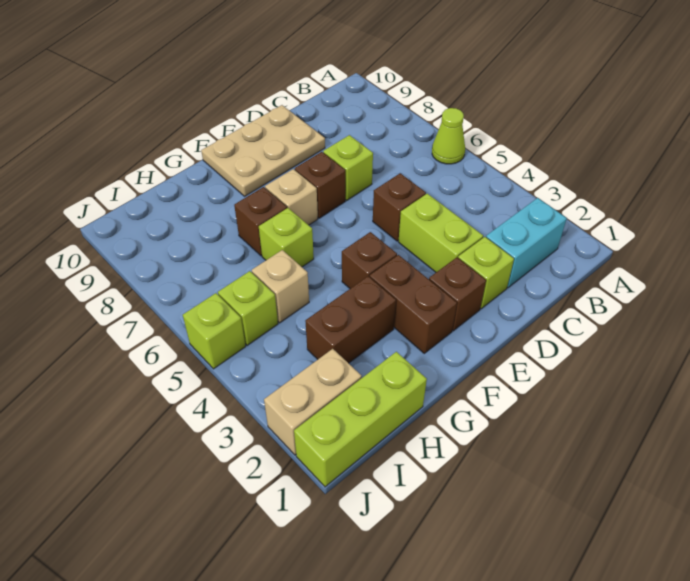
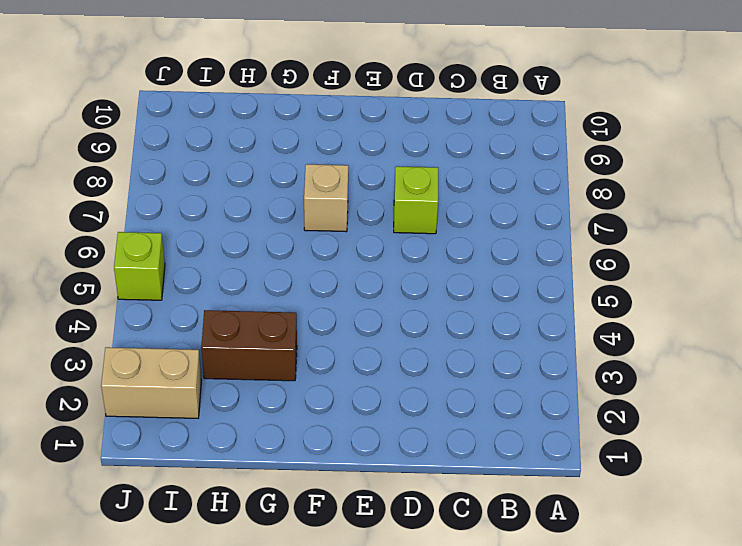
none -> lime 1x1 cone [432,108,465,164]
none -> cyan 1x2 brick [486,198,567,288]
none -> lime 1x1 brick [458,237,514,309]

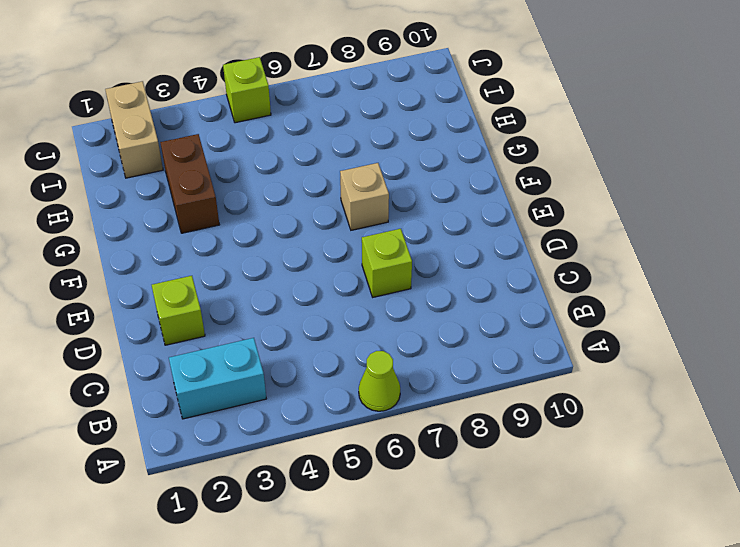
cyan 1x2 brick [169,338,266,419] -> cyan 1x2 brick turned to [486,198,567,288]
none -> lime 1x2 brick [398,194,483,272]
none -> brown 1x1 brick [373,173,426,241]
none -> tan 2x3 plate [201,105,325,196]

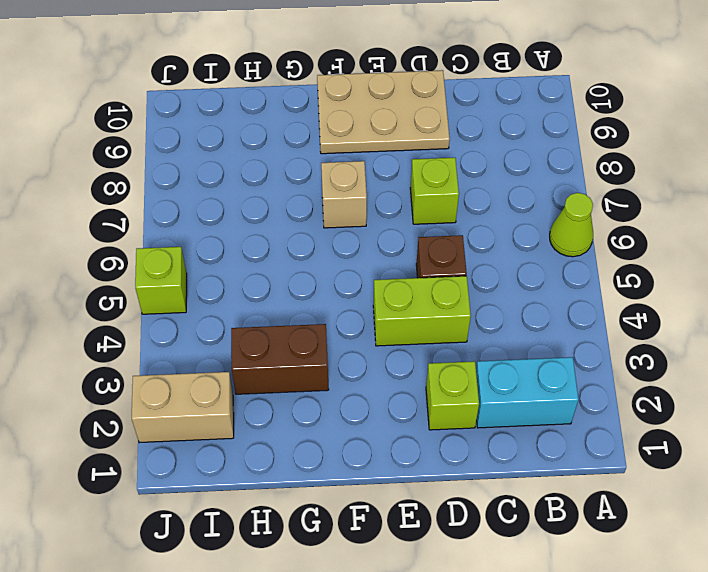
lime 1x2 brick [373,276,471,346] -> lime 1x2 brick turned to [398,194,483,272]
none -> brown 1x1 brick [429,257,486,331]
none -> brown 1x1 brick [295,152,345,218]
none -> brown 1x2 brick [370,255,457,353]

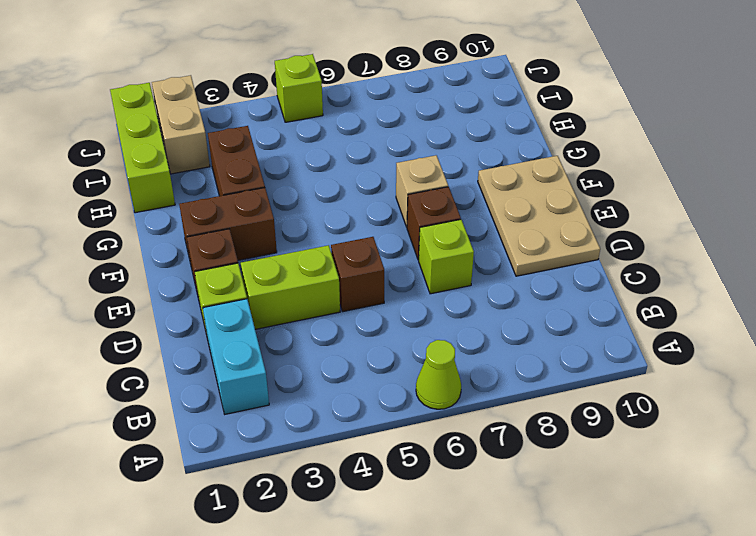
none -> brown 1x1 brick [342,232,397,289]
none -> lime 1x1 brick [259,208,314,267]
none -> brown 1x1 brick [234,187,287,256]

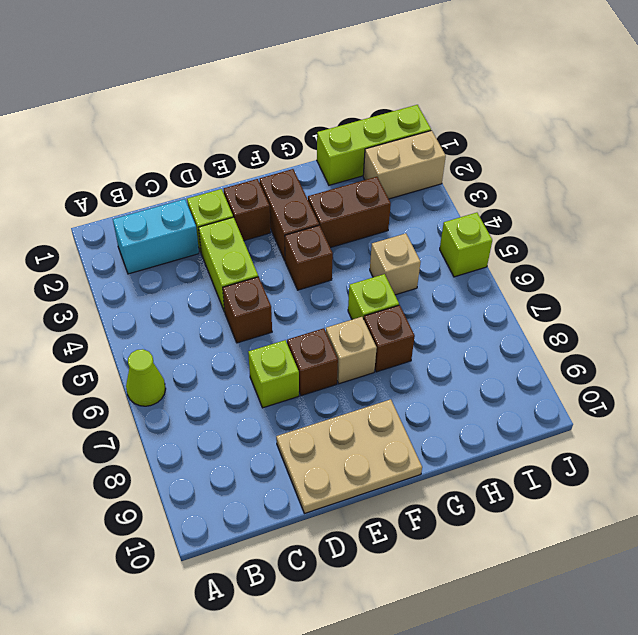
none -> lime 1x1 brick [218,271,278,345]

